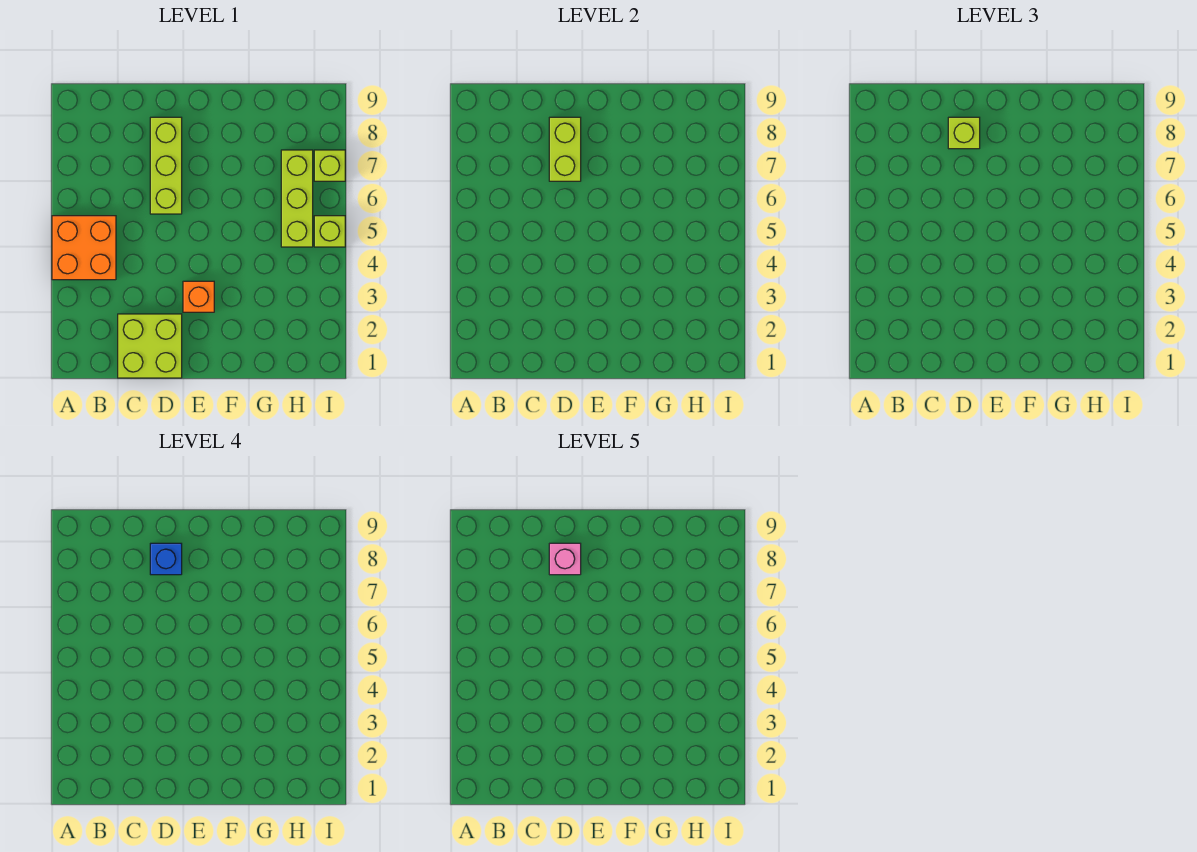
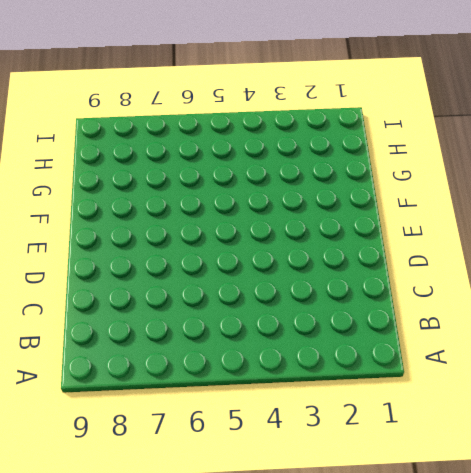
none -> orange 2x2 brick [52,216,116,280]
none -> lime 2x2 brick [118,314,182,378]

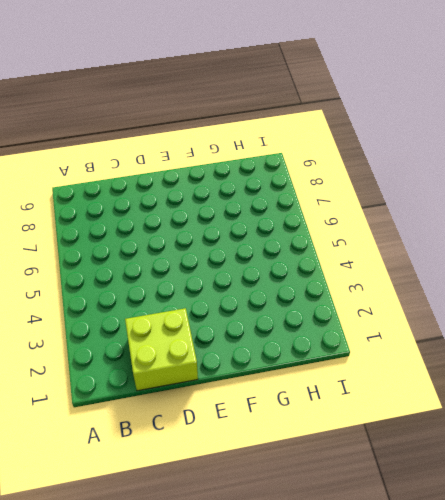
none -> orange 2x2 brick [52,216,116,280]
none -> lime 1x3 brick [150,117,182,214]

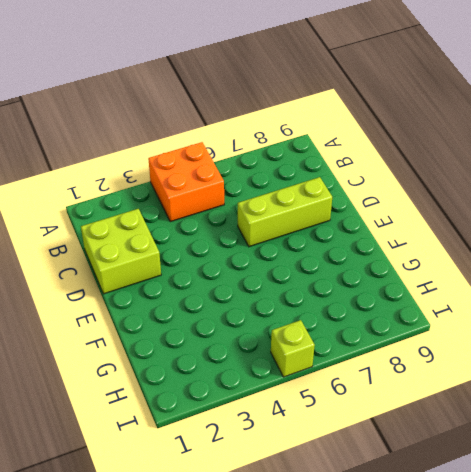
none -> orange 1x1 brick [183,281,214,312]
none -> lime 1x3 brick [281,150,313,247]

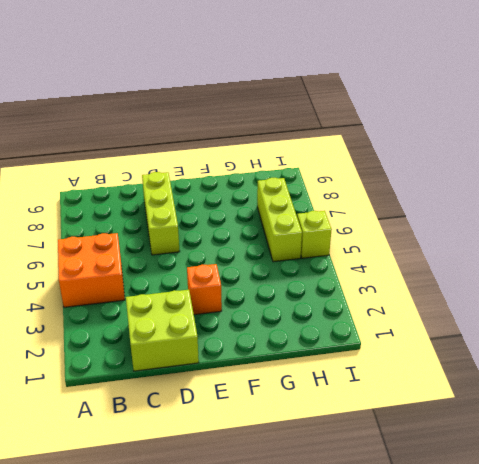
none -> lime 1x1 brick [314,150,345,181]
none -> lime 1x2 brick [549,117,581,181]

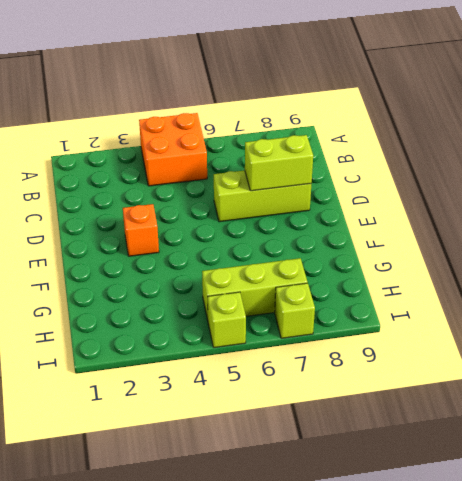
none -> lime 2x2 brick [118,314,182,378]
none -> lime 1x1 brick [948,117,980,149]

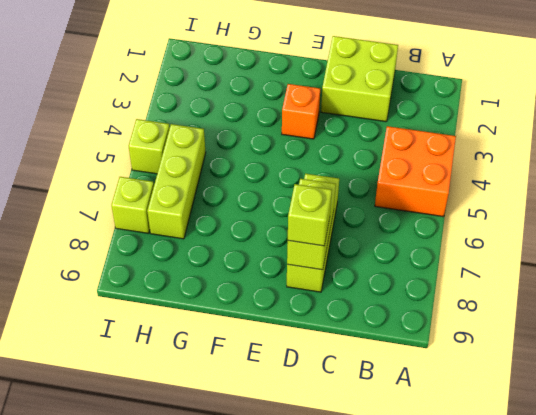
none -> blue 1x1 brick [150,543,182,575]
none -> pink 1x1 brick [549,543,581,575]

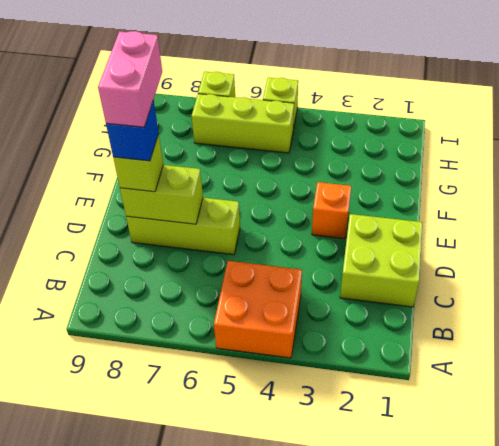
pink 1x2 brick [98,31,162,127] -> pink 1x1 brick [549,543,581,575]

